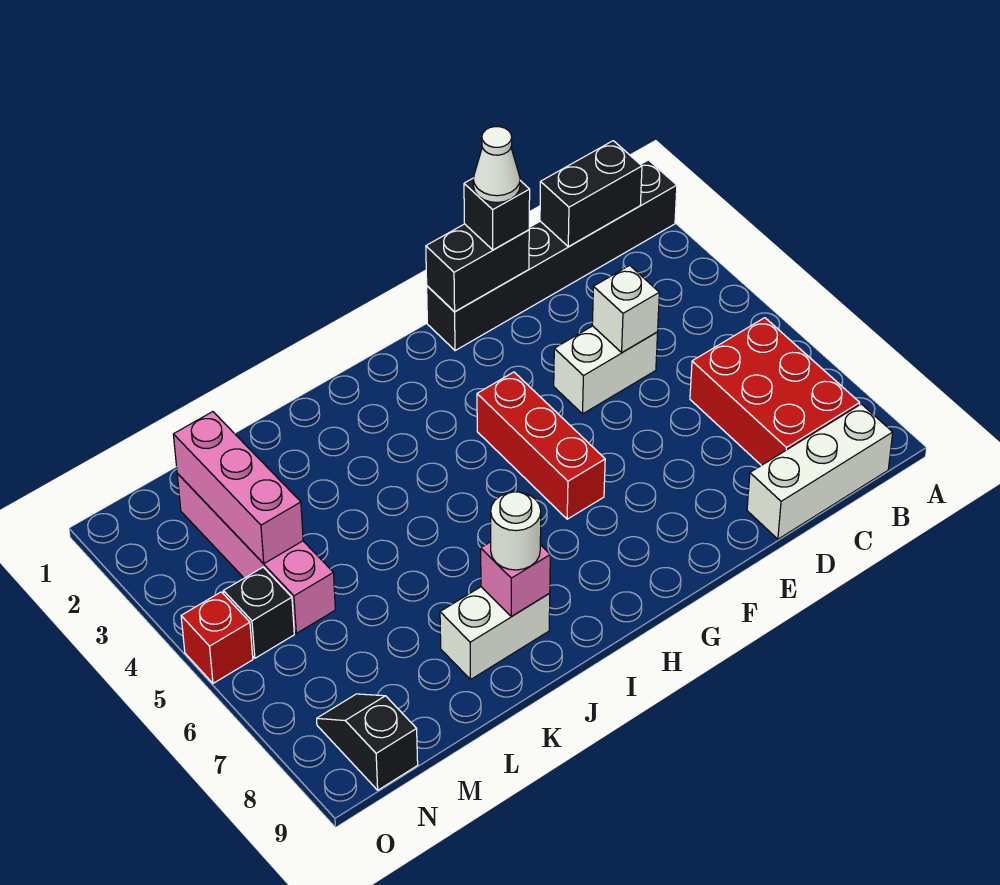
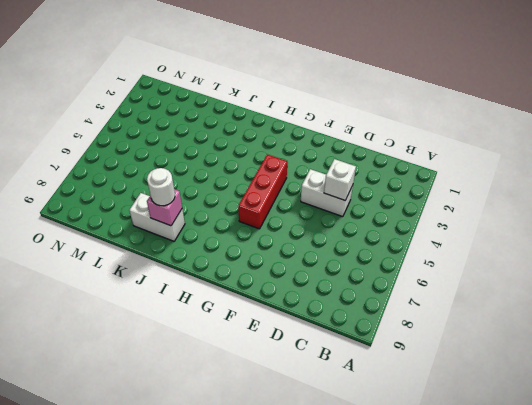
none -> black 1x6 brick [427,160,677,351]
none -> red 2x3 brick [690,318,860,465]
none -> white 1x3 brick [747,404,893,539]

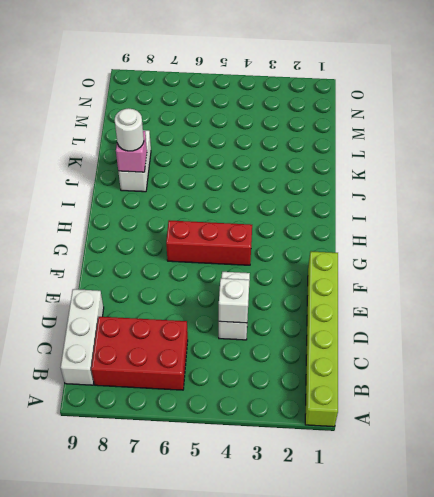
lime 1x6 brick [305,251,338,427] -> black 1x6 brick [427,160,677,351]
none -> pink 1x4 brick [177,474,335,633]
none -> black 1x1 brick [223,567,294,658]
none -> black 1x2 slope [317,694,418,790]

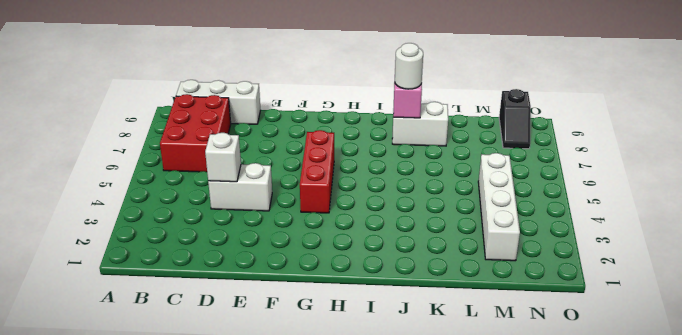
white 1x4 brick [478,153,520,261] -> pink 1x4 brick [177,474,335,633]
none -> black 1x6 brick [427,160,677,351]
none -> black 1x1 brick [223,567,294,658]
none -> red 1x1 brick [181,592,253,683]

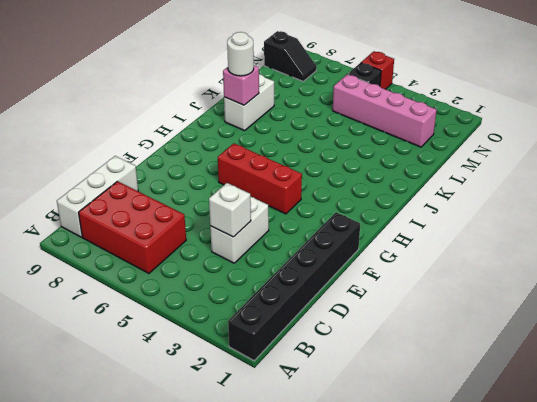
none -> black 1x2 brick [540,141,642,247]
none -> black 1x2 brick [426,224,529,312]
none -> pink 1x3 brick [173,412,303,564]

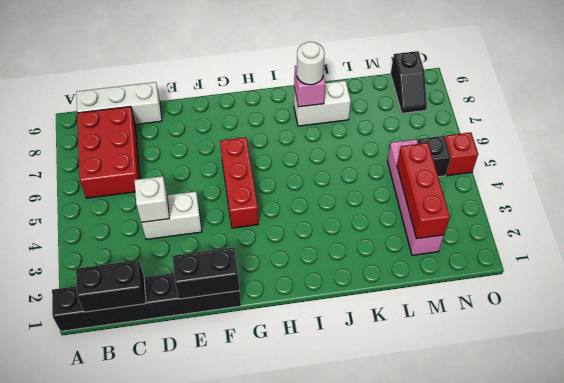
red 1x3 brick [397,143,450,239] -> pink 1x3 brick [173,412,303,564]
none -> black 1x1 brick [464,178,530,250]
none -> white 1x1 cone [473,127,520,203]

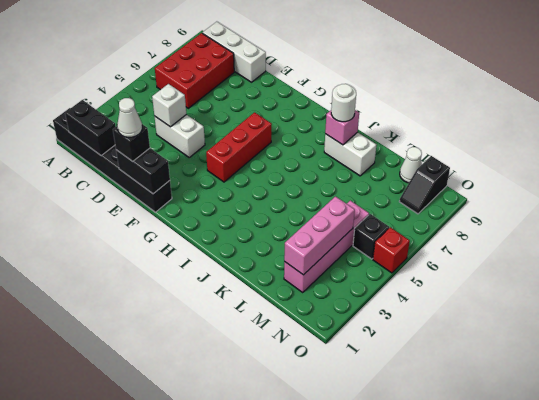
white 1x1 cone [400,147,422,183] -> none

